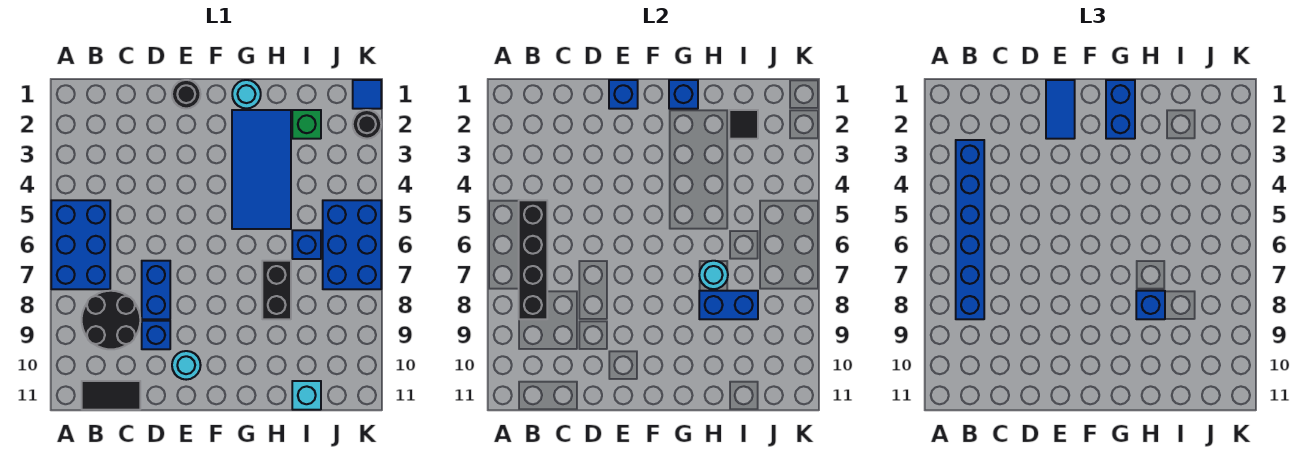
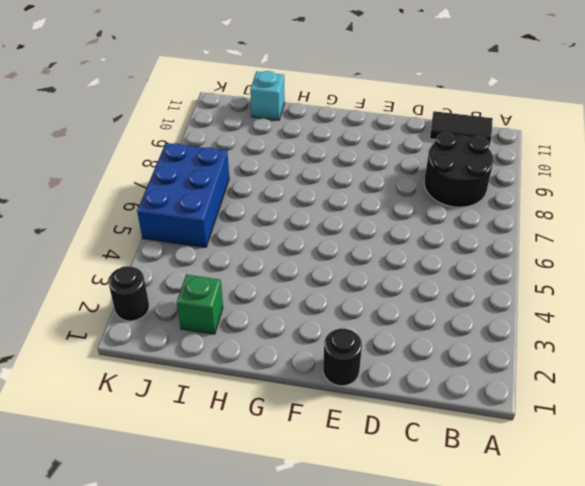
none -> blue 2x3 brick [51,200,110,289]
none -> blue 1x2 brick [142,261,170,319]
none -> blue 1x1 brick [142,321,170,349]

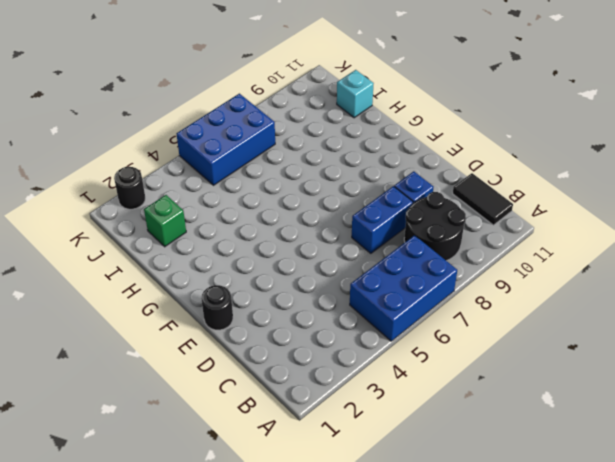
none -> cyan 1x1 round brick [172,351,201,380]
none -> cyan 1x1 round brick [232,80,261,108]
none -> blue 2x4 tile [232,110,291,229]

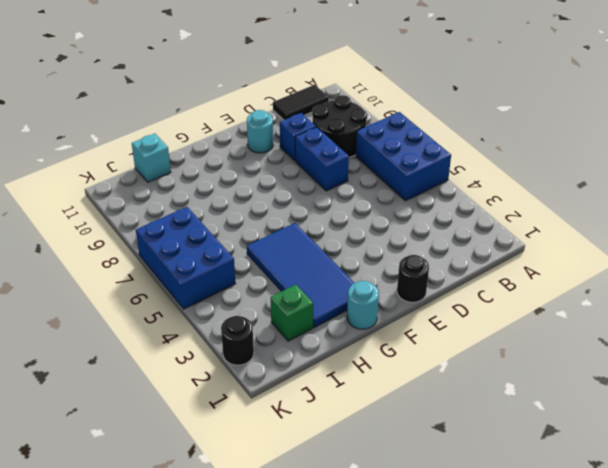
none -> black 1x2 brick [262,261,291,319]
none -> blue 1x1 brick [292,230,321,259]
none -> blue 1x1 tile [353,80,381,109]

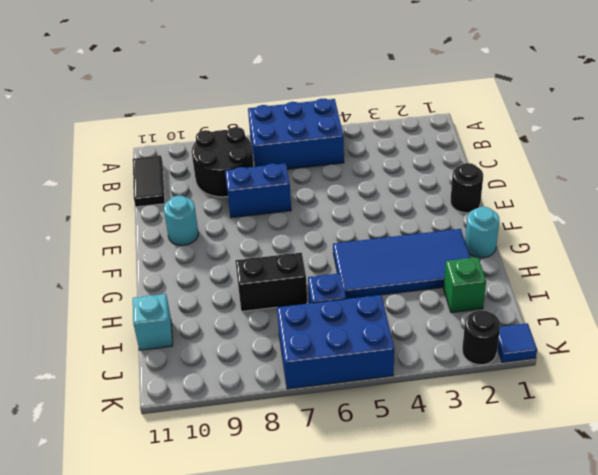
none -> blue 1x1 brick [142,321,170,349]
none -> black 1x4 brick [519,200,547,319]
none -> blue 1x1 brick [609,80,638,109]

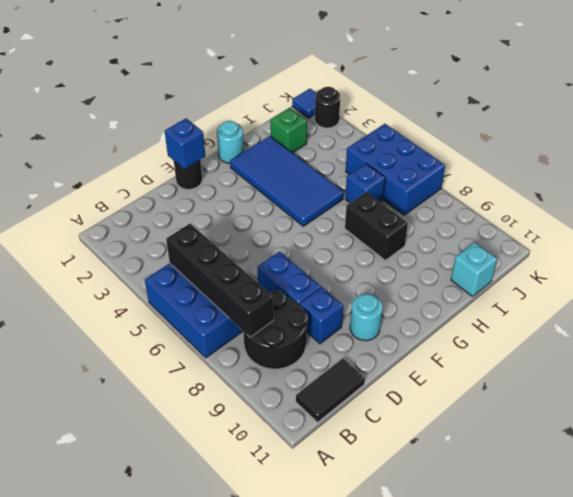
none -> blue 1x1 brick [669,80,698,109]
none -> cyan 1x1 round brick [699,261,728,289]
none -> blue 1x2 brick [699,291,758,319]

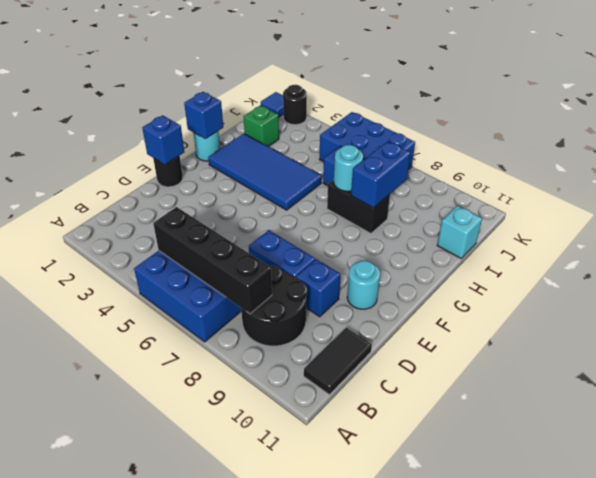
none -> black 1x1 tile [729,110,758,139]
none -> blue 1x6 brick [956,140,984,319]
none -> blue 1x2 tile [1046,80,1075,139]

